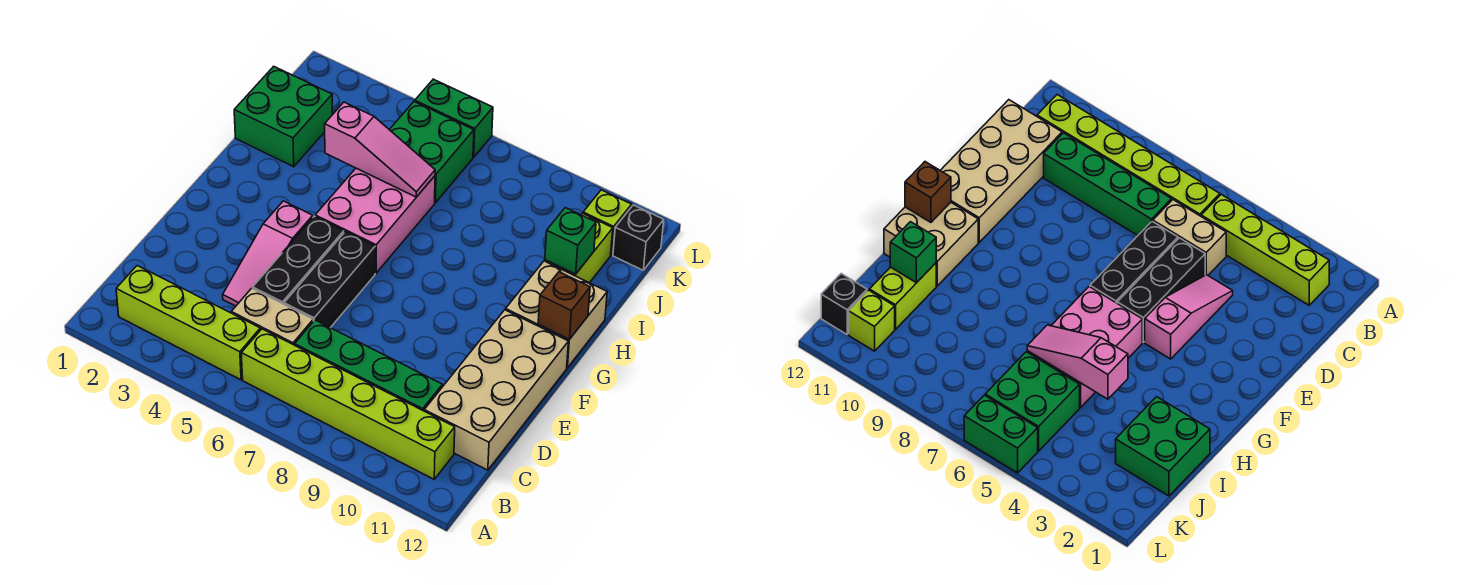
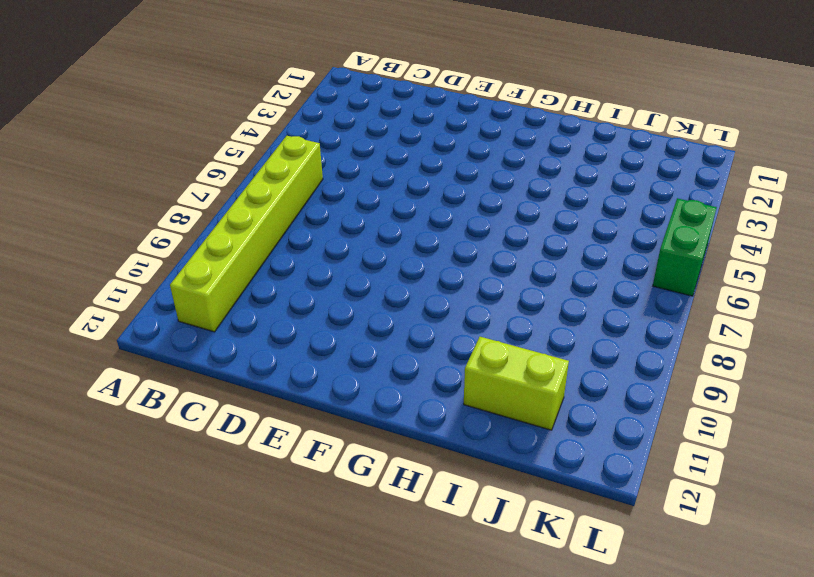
none -> lime 1x4 brick [116,266,260,380]
none -> tan 1x2 brick [231,288,313,345]
none -> green 1x4 brick [295,320,442,411]

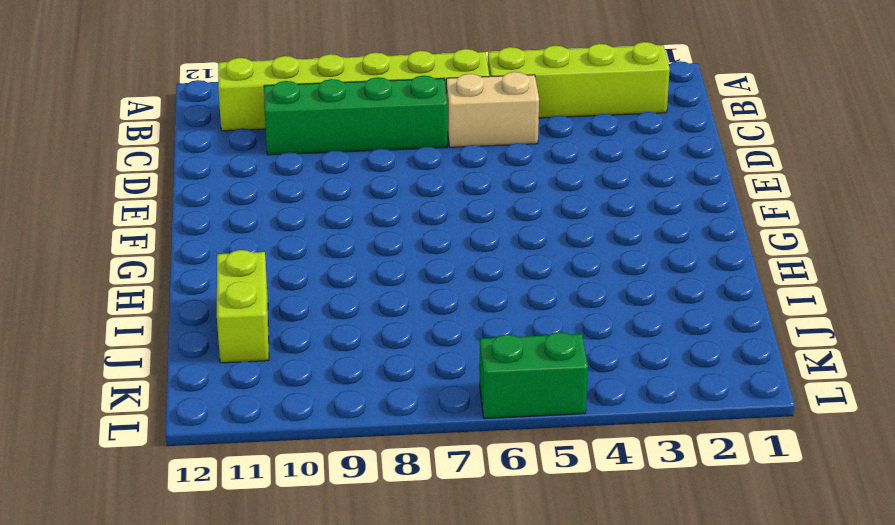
none -> tan 2x4 brick [424,310,568,470]
none -> pink 1x3 slope [223,201,313,306]
none -> black 1x3 brick [253,216,344,304]

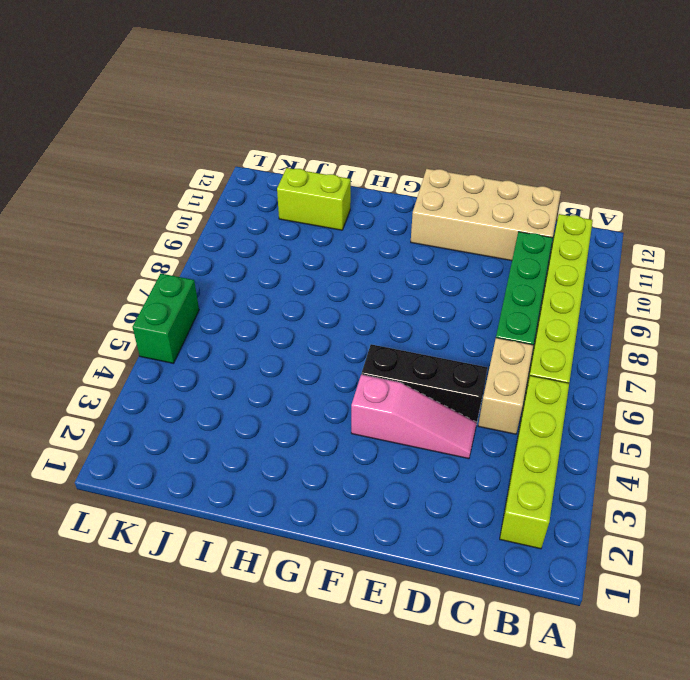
none -> black 1x3 brick [284,232,375,328]
none -> pink 2x3 brick [315,168,435,273]
none -> tan 2x2 brick [506,261,607,368]

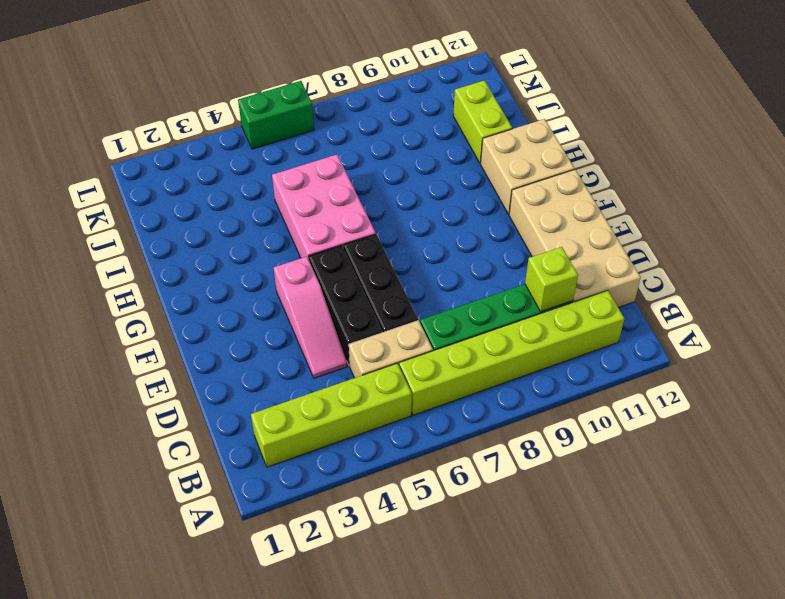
lime 1x1 brick [525,247,578,312] -> lime 1x1 brick moved to [583,190,632,255]
none -> green 2x2 brick [234,66,332,167]
none -> green 2x2 brick [389,102,474,203]
none -> black 1x1 brick [613,205,664,270]

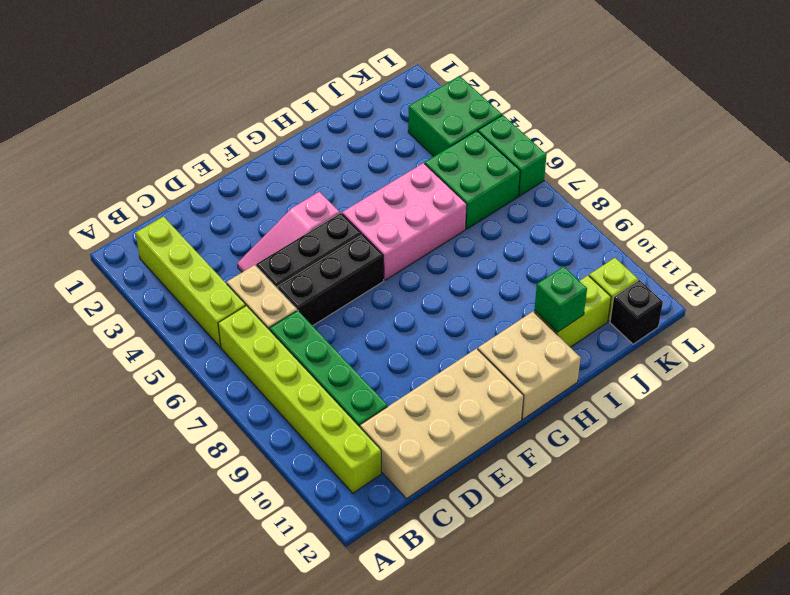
green 2x2 brick [408,76,502,156] -> green 2x2 brick moved to [234,66,332,167]
none -> brown 1x1 brick [538,272,590,339]
none -> pink 1x3 slope [325,102,435,197]

